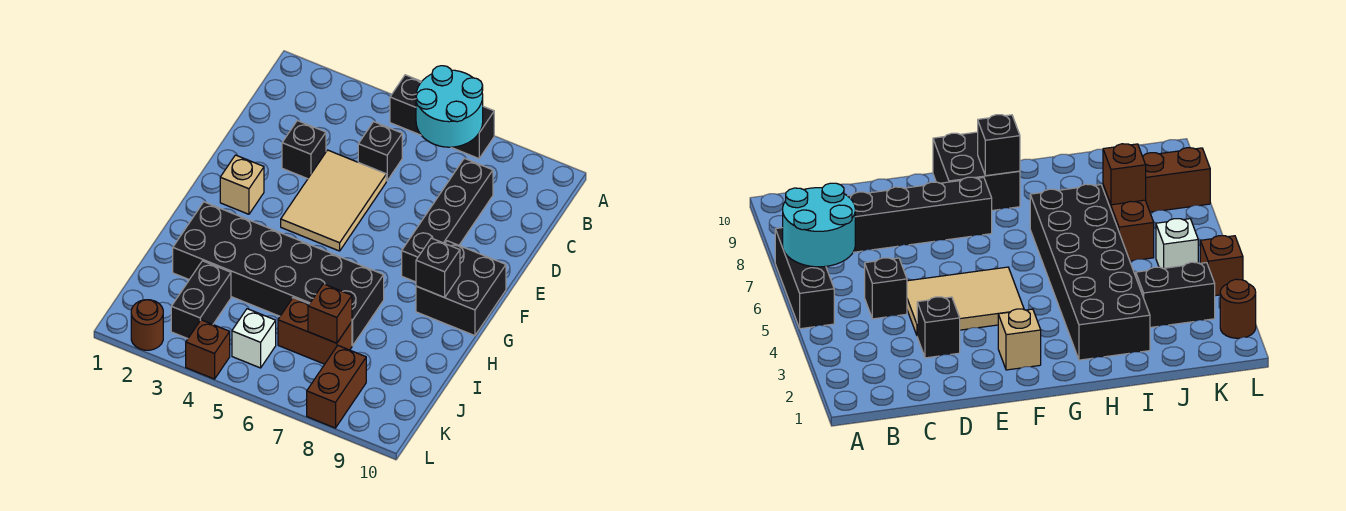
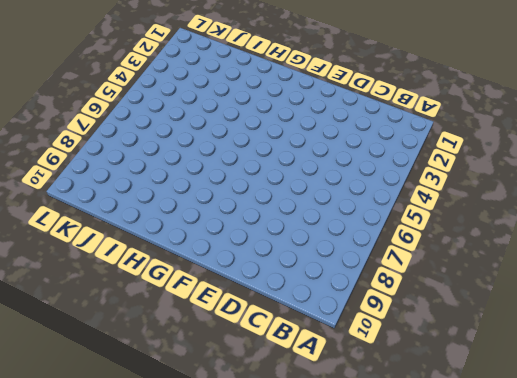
none -> black 1x3 brick [390,75,494,159]
none -> black 1x1 brick [358,122,402,181]
none -> black 1x4 brick [402,158,493,282]

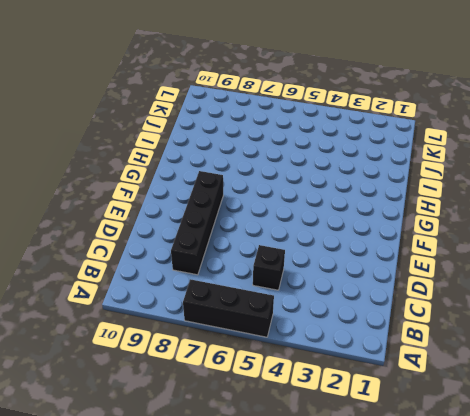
none -> black 1x1 brick [282,121,326,179]
none -> tan 2x3 tile [281,150,386,251]
none -> tan 1x1 brick [220,155,264,214]

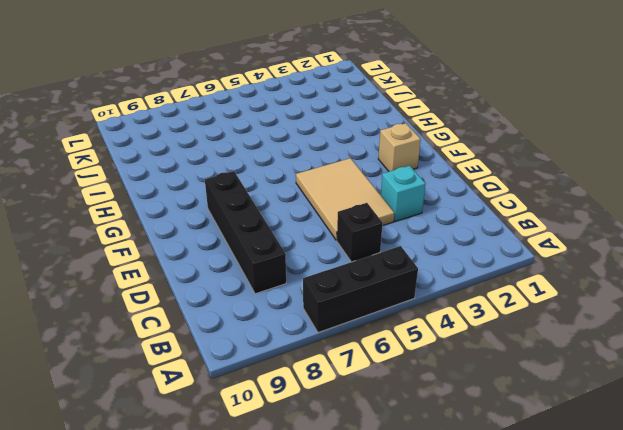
cyan 1x1 brick [381,166,425,222] -> black 1x1 brick [282,121,326,179]
none -> black 2x2 brick [416,241,506,336]
none -> black 2x6 brick [173,202,384,346]
none -> black 1x2 brick [171,261,231,339]

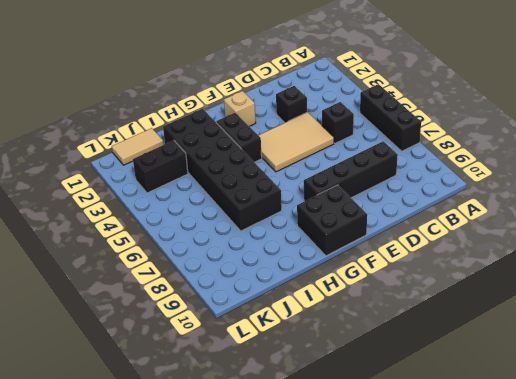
black 1x2 brick [216,112,262,162] -> none
tan 1x2 tile [112,128,164,165] -> none
none -> brown 1x2 brick [278,298,352,364]
none -> white 1x1 brick [232,309,276,368]
none -> brown 1x2 brick [307,346,366,428]

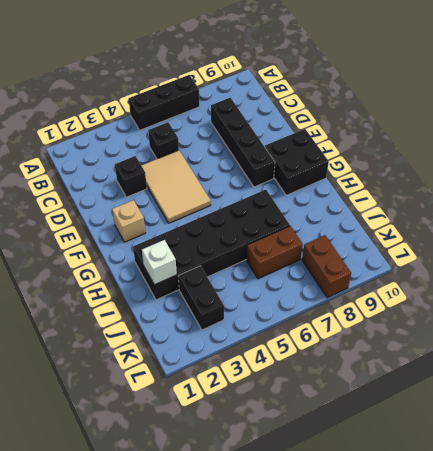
white 1x1 brick [142,240,177,285] -> white 1x1 brick moved to [232,309,276,368]
none -> brown 1x1 round brick [131,300,163,350]
none -> brown 1x1 brick [186,320,230,379]
none -> cyan 2x2 round brick [416,66,483,147]

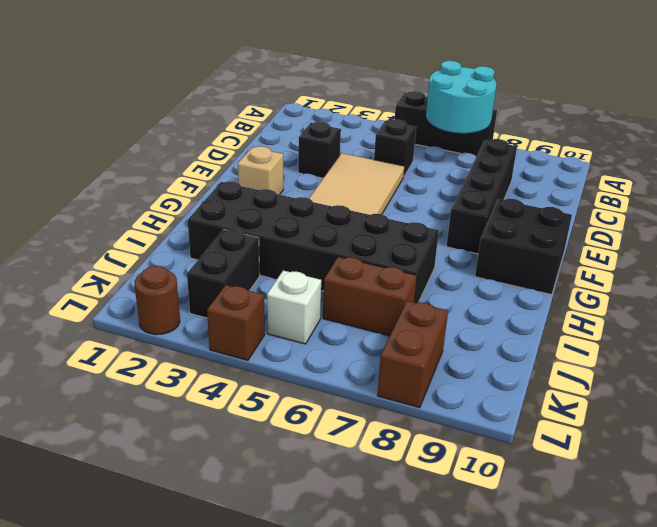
none -> black 1x1 brick [416,238,460,297]
none -> brown 1x1 brick [308,284,352,343]

